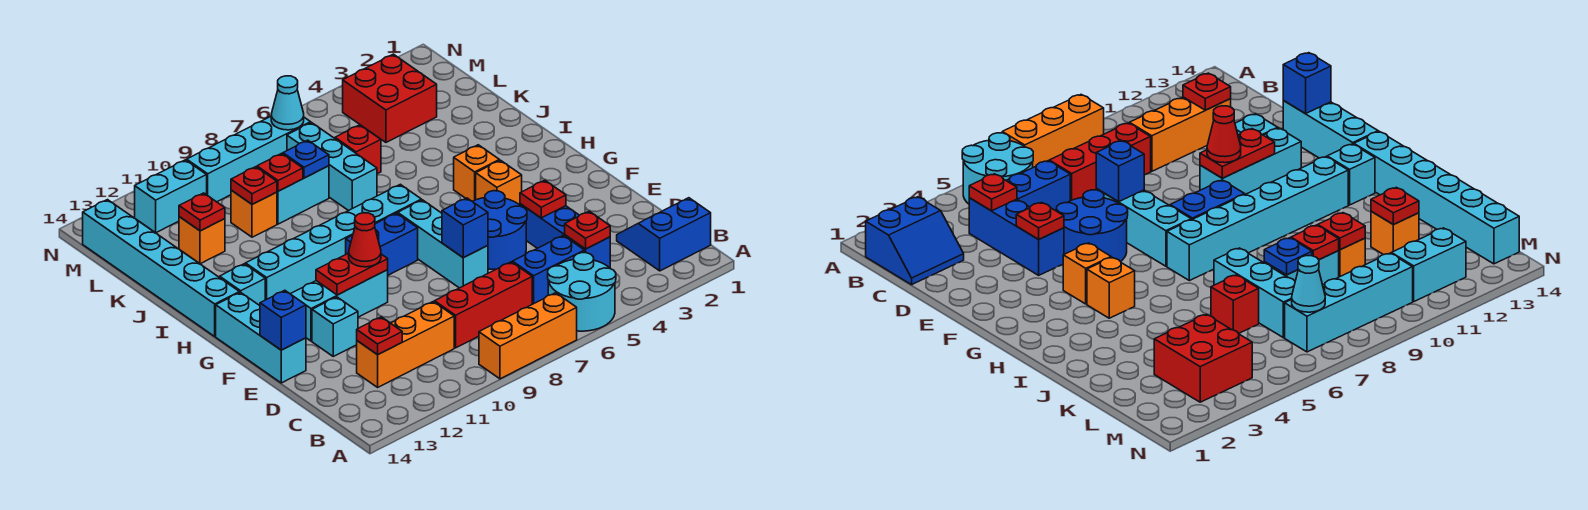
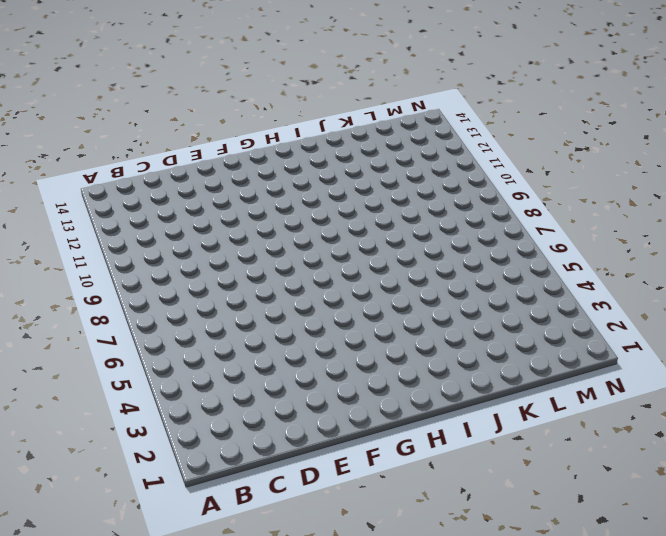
none -> cyan 2x2 round brick [548,253,616,331]
none -> orange 1x3 brick [479,293,577,379]
none -> blue 2x2 slope [617,198,711,271]
none -> blue 1x3 brick [520,204,610,268]

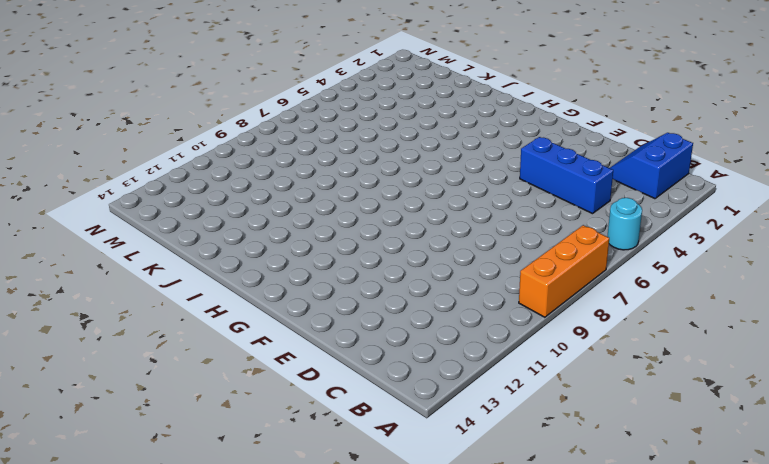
cyan 1x1 round brick [607,198,642,250] -> cyan 2x2 round brick [548,253,616,331]
none -> blue 1x2 brick [513,235,584,304]
none -> red 1x3 brick [435,262,532,348]
none -> orange 1x3 brick [357,302,454,387]
none -> blue 2x2 round brick [473,191,527,269]

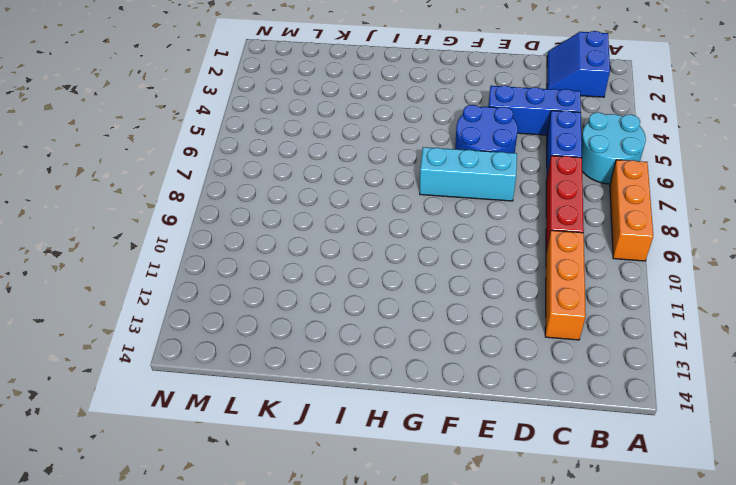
none -> cyan 1x1 brick [312,297,358,356]
none -> cyan 1x3 brick [216,292,306,383]
none -> cyan 1x3 brick [291,270,388,341]
none -> orange 1x1 brick [476,160,522,205]

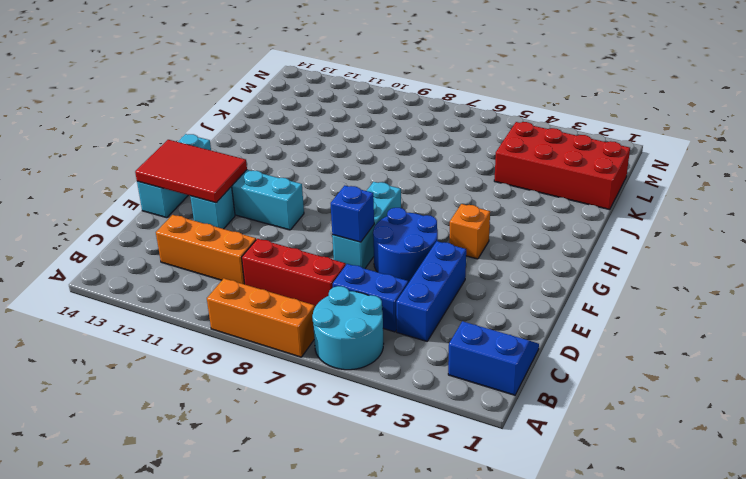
red 2x3 tile [135,140,247,203] -> blue 1x1 brick [260,290,306,350]
red 2x4 brick [494,122,630,210] -> red 2x2 brick [343,54,437,142]
none -> blue 1x2 brick [346,213,418,275]
none -> orange 1x1 brick [454,145,499,201]
none -> cyan 1x6 brick [246,184,421,300]
none -> cyan 1x1 brick [220,264,265,306]

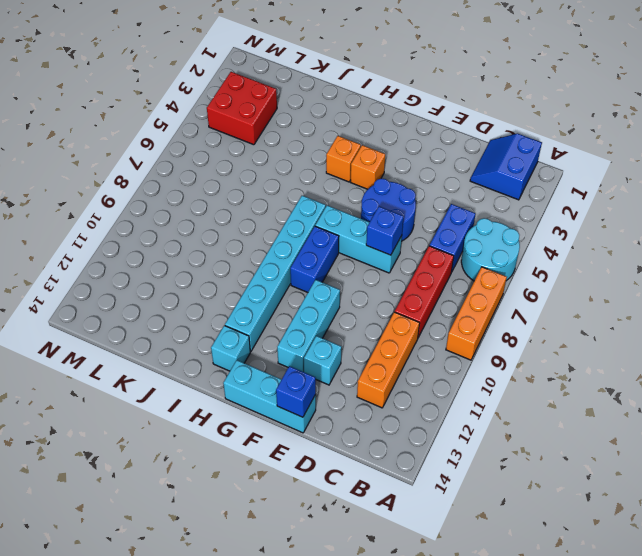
none -> blue 1x3 brick [520,204,610,268]
none -> cyan 1x6 brick [83,200,239,336]
none -> cyan 1x3 brick [287,123,377,211]
none -> red 1x1 brick [335,125,381,174]

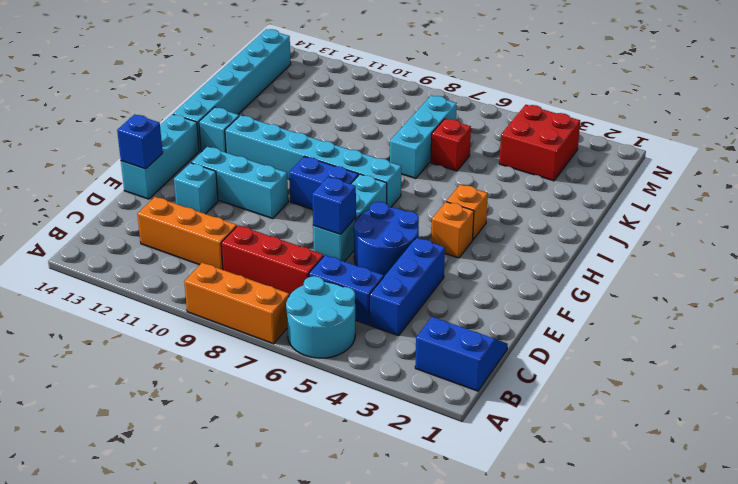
none -> cyan 1x2 brick [277,166,329,224]
none -> orange 1x1 brick [231,190,277,237]
none -> orange 1x1 brick [179,217,225,264]
none -> cyan 1x4 brick [187,117,311,202]

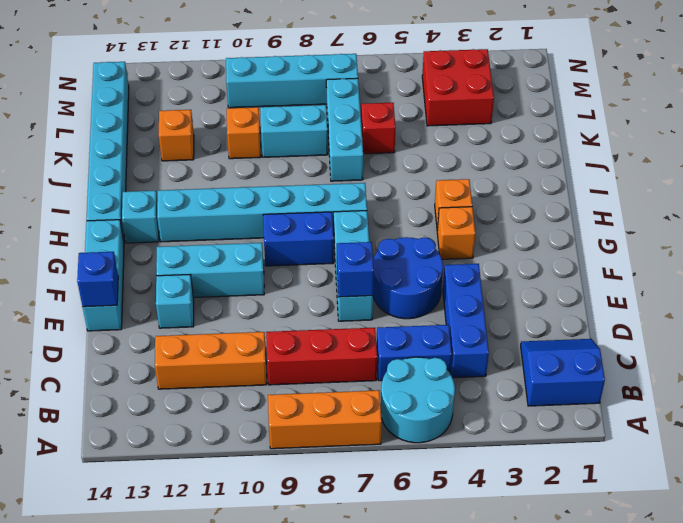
none -> cyan 1x2 brick [135,160,207,233]
none -> red 1x1 plate [565,211,610,249]
none -> red 1x1 plate [357,317,402,355]
none -> red 1x1 plate [520,180,566,218]

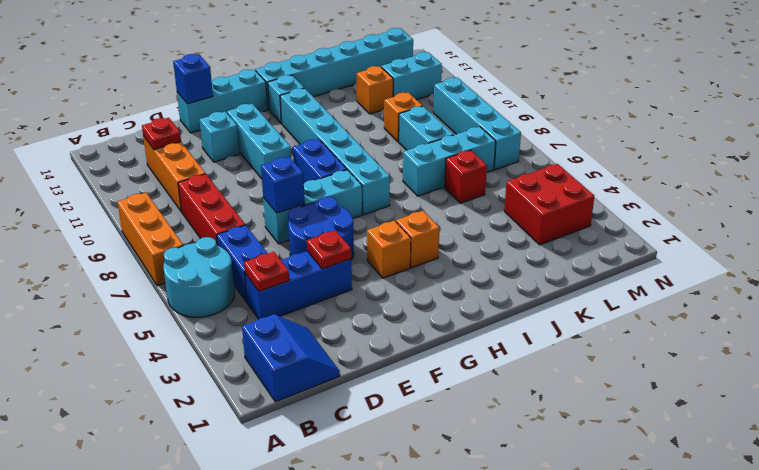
cyan 1x2 brick [381,52,442,100] -> cyan 1x2 brick turned to [135,160,207,233]
none -> red 1x2 plate [316,253,388,295]
none -> blue 1x1 plate [283,140,329,178]
none -> red 1x1 plate [257,153,303,191]
none -> red 1x1 plate [231,167,277,204]

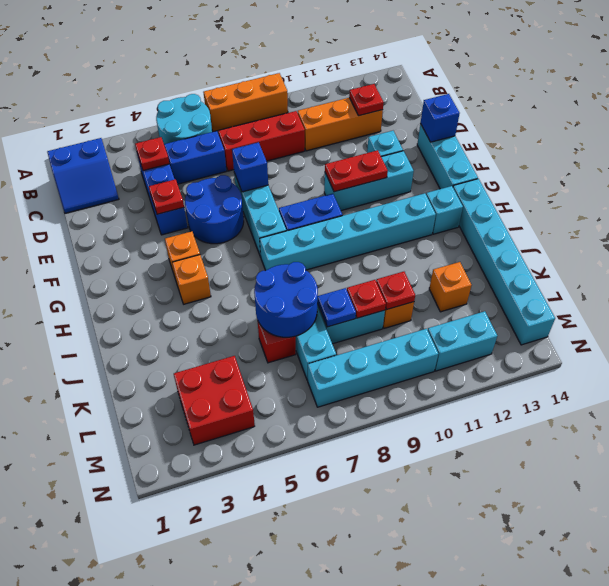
blue 2x2 round brick [254,262,318,337] -> none
none -> red 1x1 plate [179,193,225,231]
none -> cyan 1x1 cone [271,76,304,130]
none -> red 1x1 cone [349,213,381,267]

